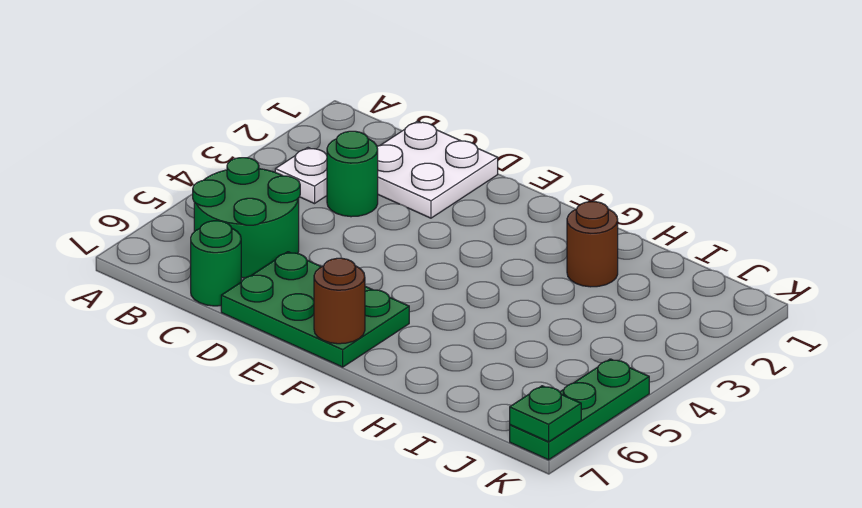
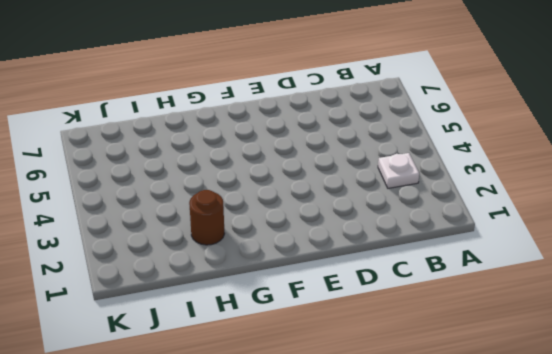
none -> green 2x2 round brick [193,158,300,278]
none -> white 2x2 plate [377,121,498,218]

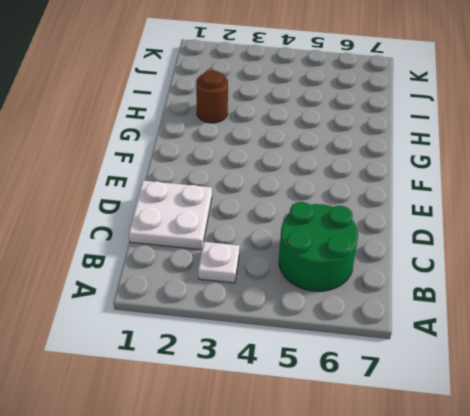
none -> green 1x1 round brick [327,131,378,217]
none -> green 1x1 round brick [191,221,241,306]

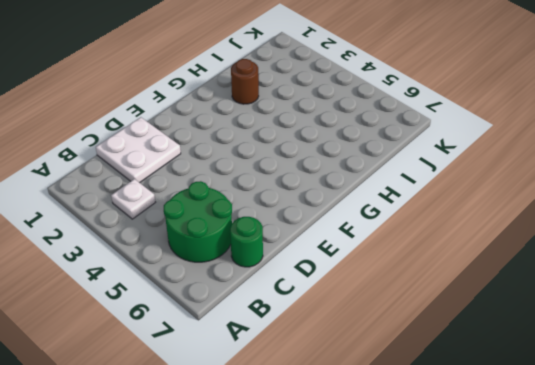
none -> green 1x1 round brick [327,131,378,217]
none -> green 2x3 plate [221,252,409,367]

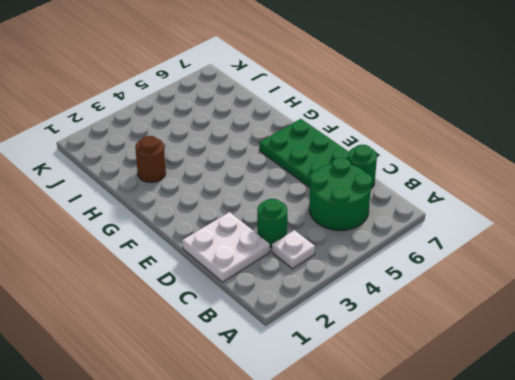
none -> green 1x3 plate [510,359,649,460]
none -> brown 1x1 round brick [314,258,365,344]

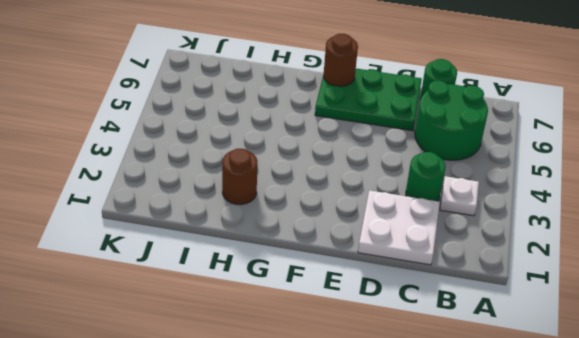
none -> green 1x3 plate [510,359,649,460]
none -> green 1x1 plate [510,386,581,442]

